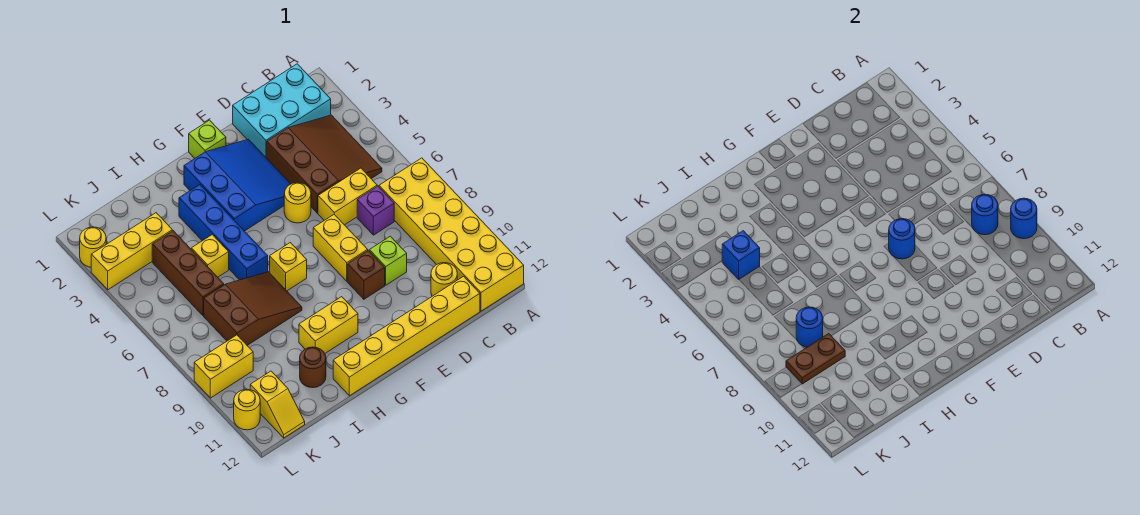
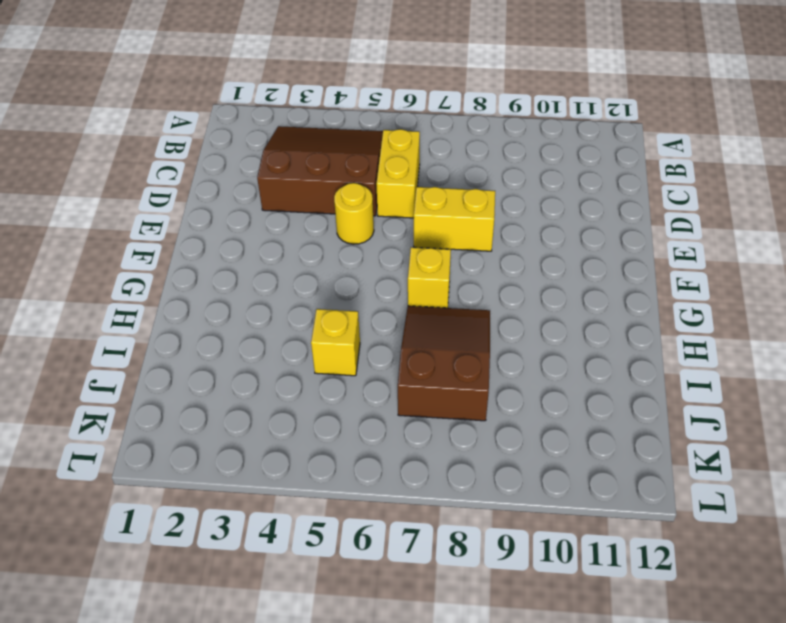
none -> yellow 2x6 brick [379,158,524,311]
none -> cyan 2x3 brick [233,64,331,158]
none -> purple 1x1 brick [357,186,394,235]
none -> yellow 1x1 round brick [431,263,457,296]

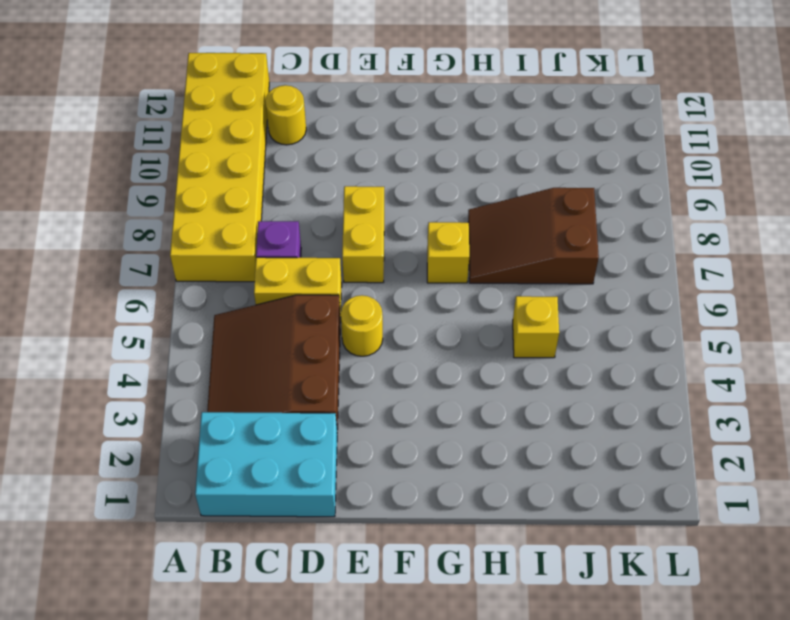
none -> yellow 1x6 brick [333,276,480,396]
none -> lime 1x1 brick [369,236,407,285]
none -> blue 3x3 slope [184,139,291,231]
none -> brown 1x1 brick [348,250,385,299]

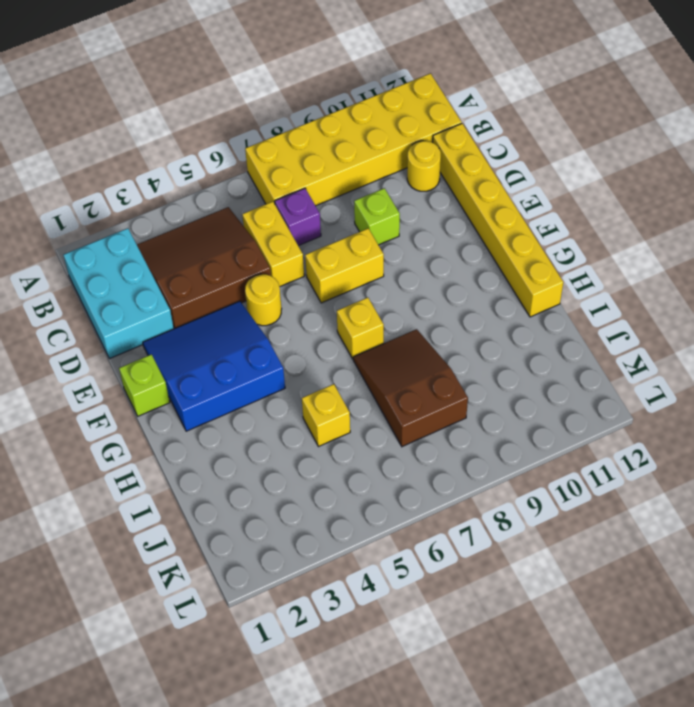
none -> brown 1x1 brick [348,250,385,299]
none -> yellow 1x2 brick [299,297,358,353]
none -> blue 1x4 brick [179,185,268,280]
none -> brown 1x1 round brick [300,347,326,388]

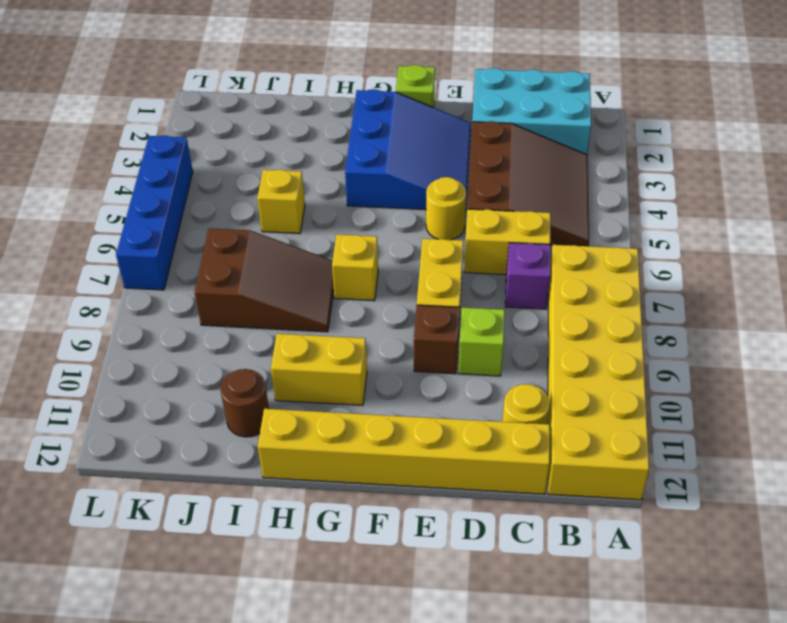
blue 1x4 brick [116,135,193,290] -> blue 1x4 brick moved to [179,185,268,280]
none -> yellow 1x3 brick [91,213,172,290]
none -> brown 1x3 brick [152,231,224,316]
none -> yellow 1x2 brick [194,335,253,398]
none -> yellow 1x2 slope [250,371,305,438]

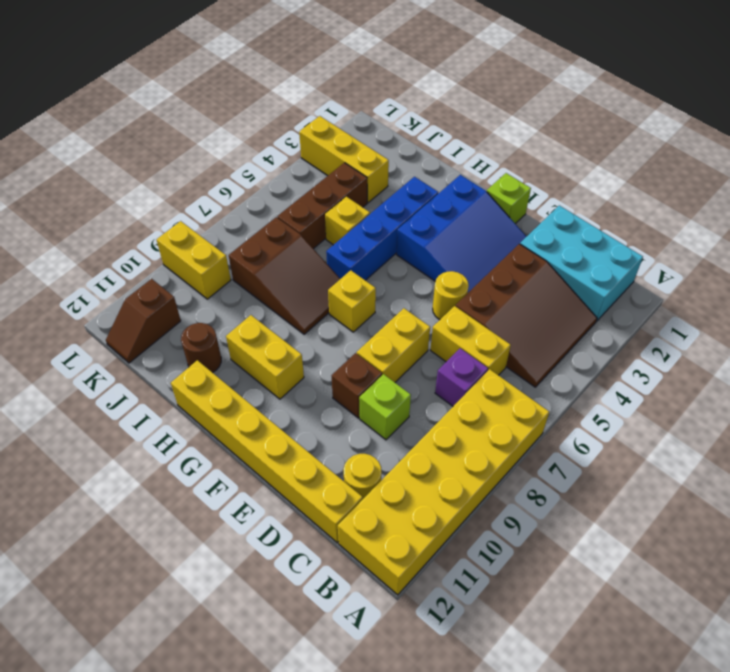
brown 1x2 slope [106,279,181,363] -> yellow 1x2 slope [250,371,305,438]
none -> yellow 1x1 round brick [80,227,106,267]
none -> yellow 1x1 round brick [234,389,260,430]
none -> blue 1x1 round brick [1011,198,1037,239]
none -> blue 1x1 round brick [972,194,998,235]

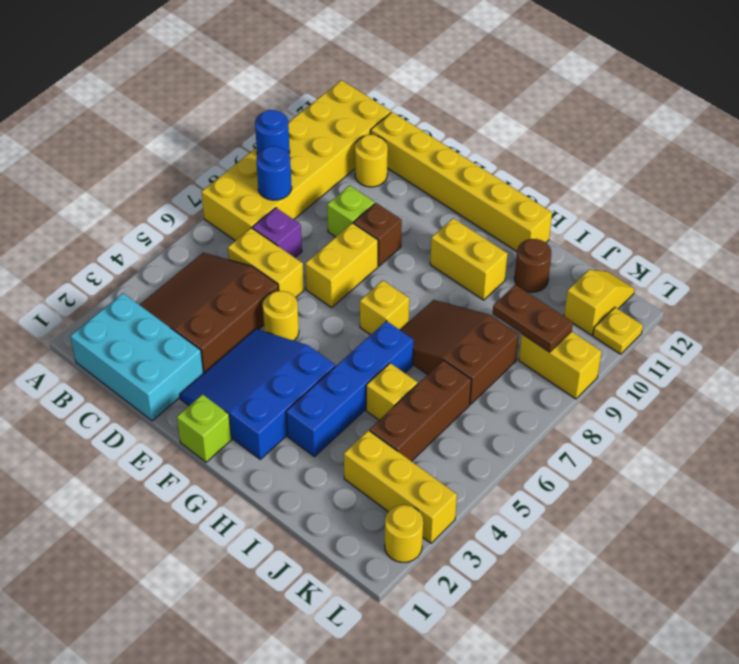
yellow 1x1 plate [593,307,643,354] -> yellow 1x1 round brick [234,389,260,430]
none -> blue 1x1 round brick [889,219,915,259]
none -> blue 1x1 brick [722,231,760,279]
none -> blue 1x1 round brick [796,307,823,347]

